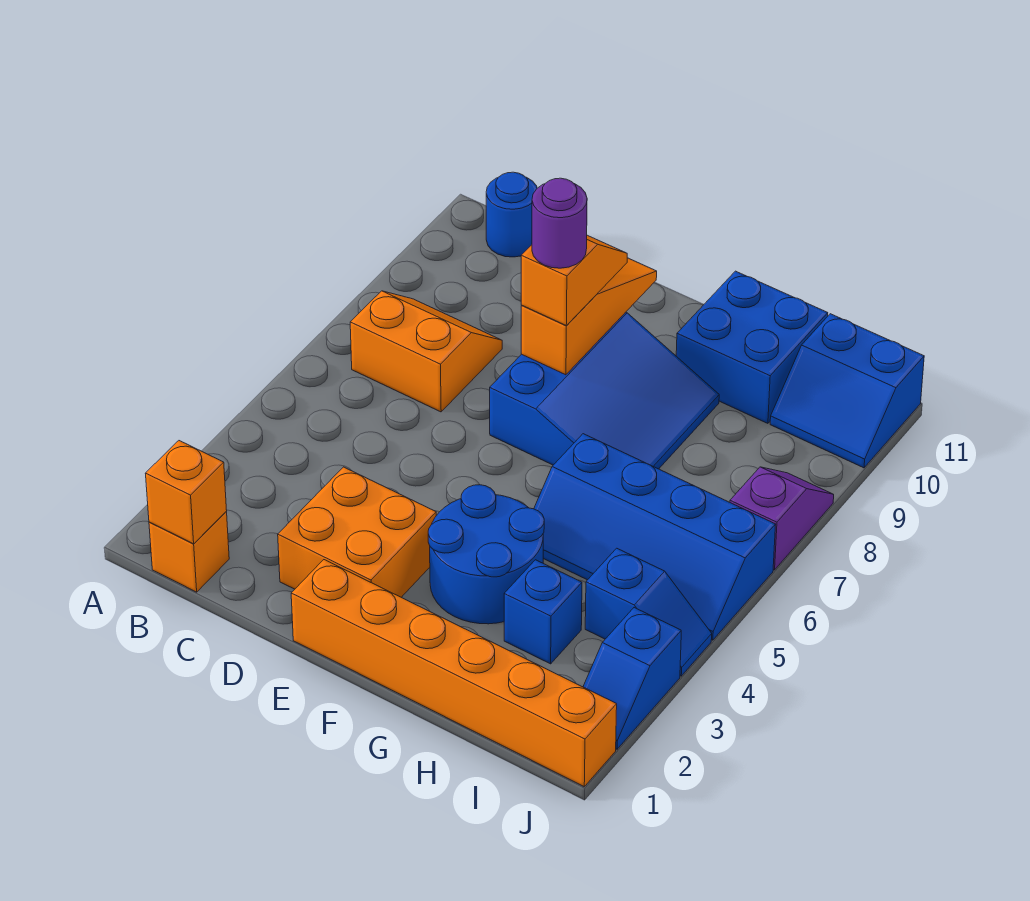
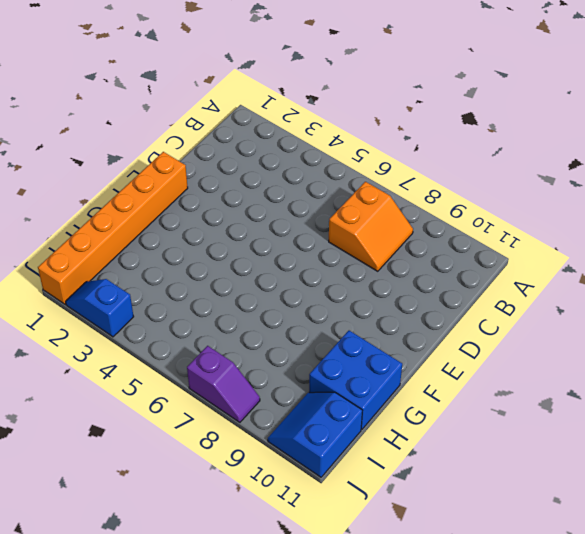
none -> orange 1x1 brick [149,512,229,592]
none -> blue 1x1 round brick [486,172,537,257]
none -> orange 2x2 brick [278,467,436,597]

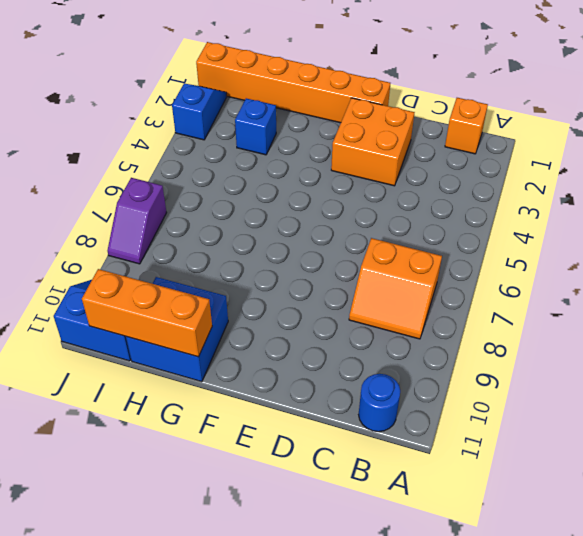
orange 1x3 brick [82,269,212,357] -> none
none -> blue 3x3 slope [490,312,719,469]
none -> blue 2x2 round brick [428,485,544,624]
none -> blue 2x4 slope [534,434,776,640]

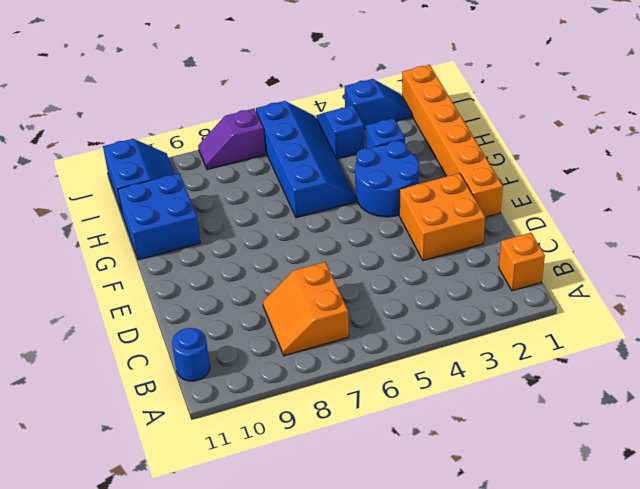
none -> blue 3x3 slope [490,312,719,469]
none -> orange 1x1 brick [145,441,227,544]
none -> orange 1x3 slope [521,258,657,375]

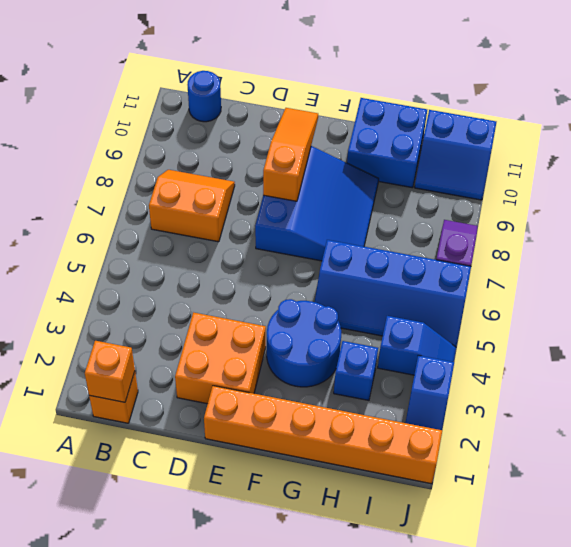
none -> orange 1x2 slope [521,235,627,325]
none -> purple 1x1 round brick [532,178,587,268]

